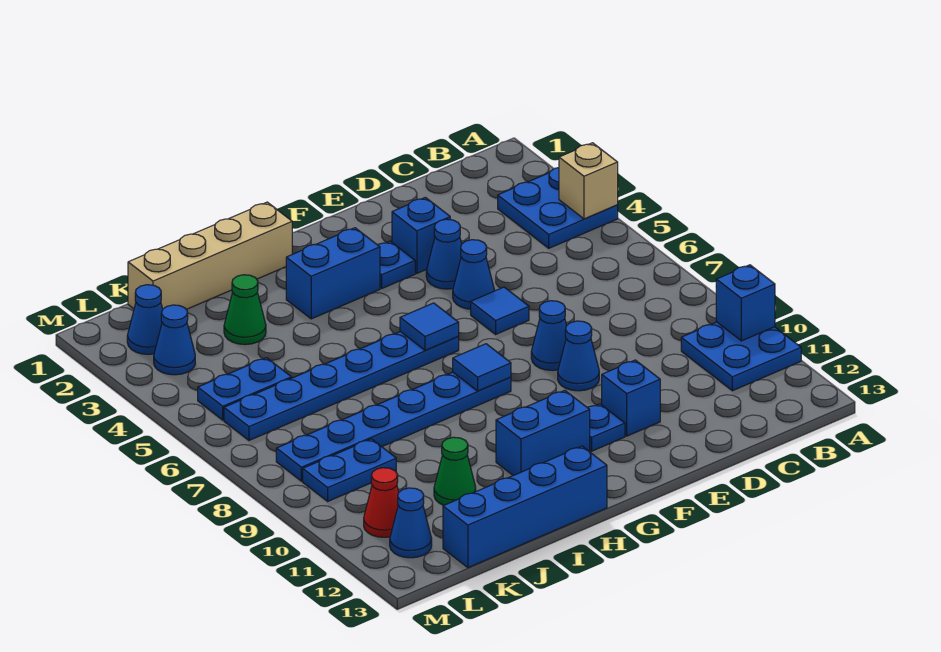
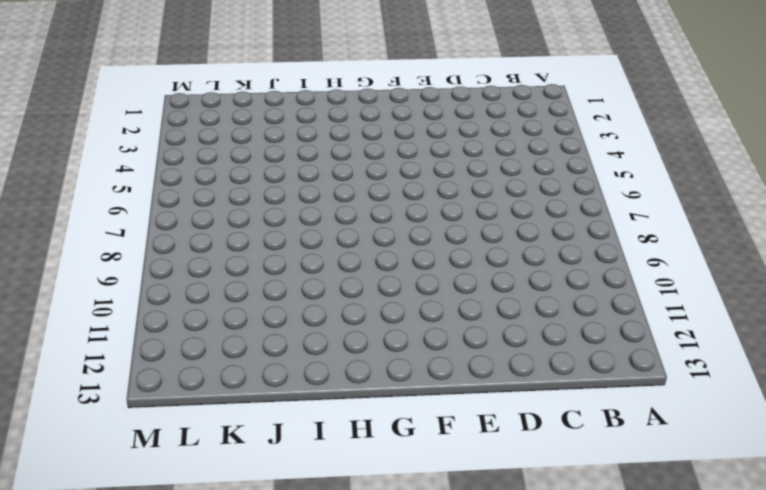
none -> blue 2x2 plate [498,168,618,248]
none -> blue 2x2 plate [681,322,801,391]
none -> blue 1x1 brick [392,197,450,273]

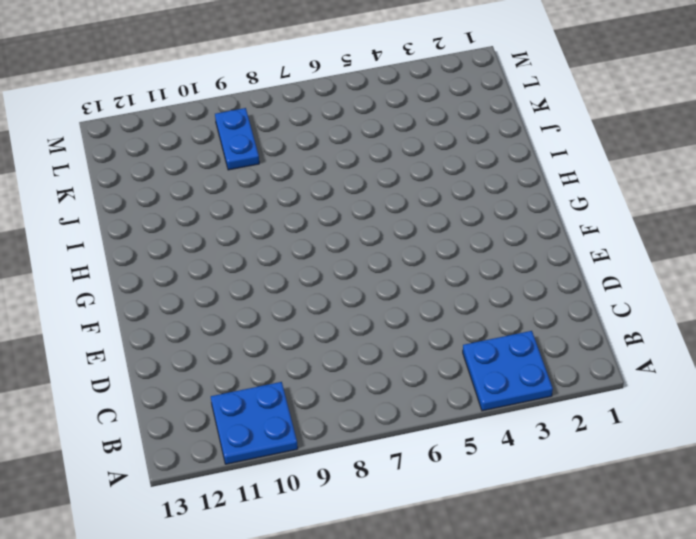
none -> blue 1x1 brick [392,197,450,273]
none -> blue 1x1 cone [426,219,462,289]
none -> blue 1x1 cone [453,240,495,309]

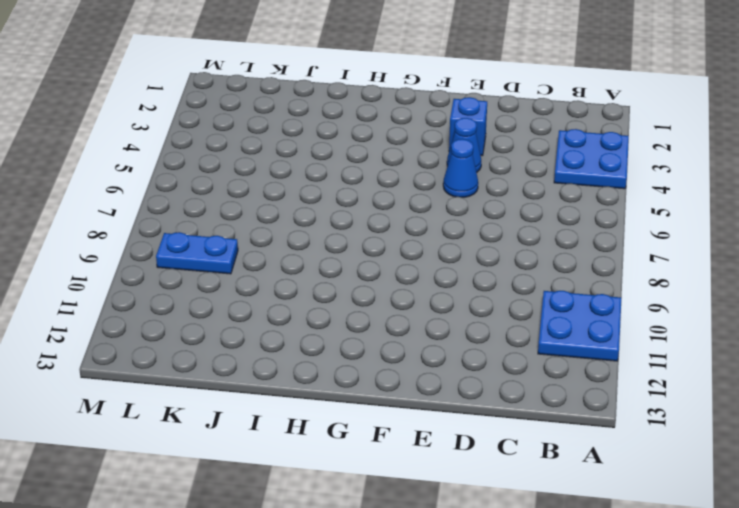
none -> blue 1x1 tile [471,287,529,334]
none -> blue 1x1 cone [531,301,567,370]
none -> blue 1x1 cone [558,321,599,391]

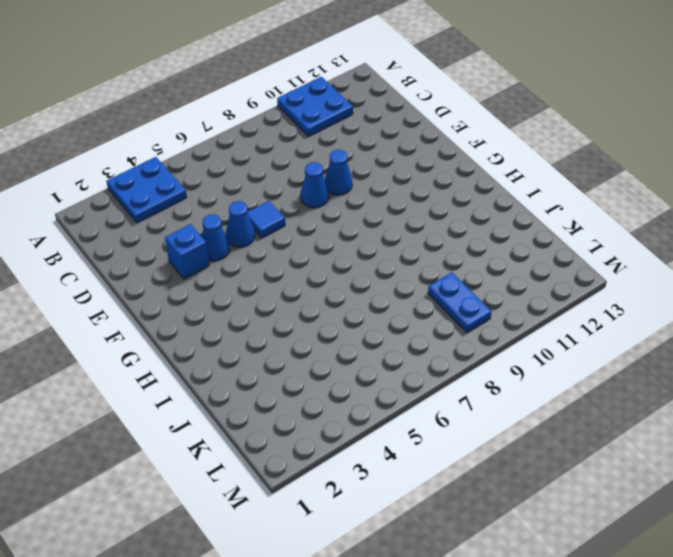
none -> blue 1x1 brick [602,360,660,436]
none -> blue 1x1 plate [378,241,415,288]
none -> blue 1x1 plate [587,404,625,451]

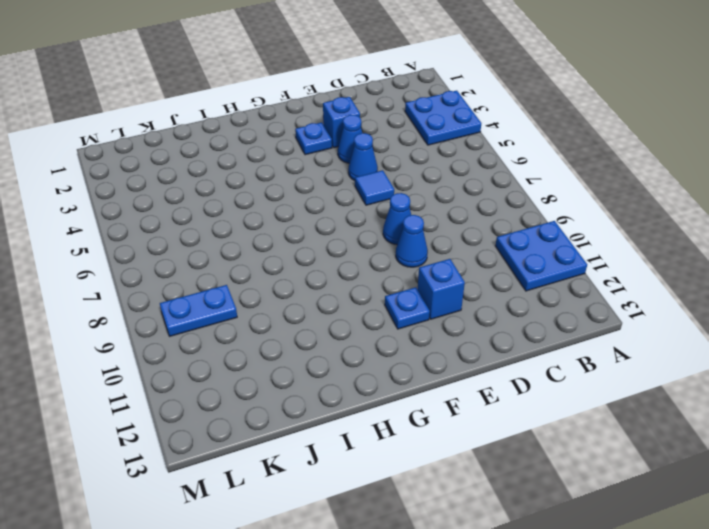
none -> blue 1x2 brick [286,228,380,319]
none -> blue 1x6 plate [224,332,459,440]
none -> blue 1x6 plate [276,372,511,481]

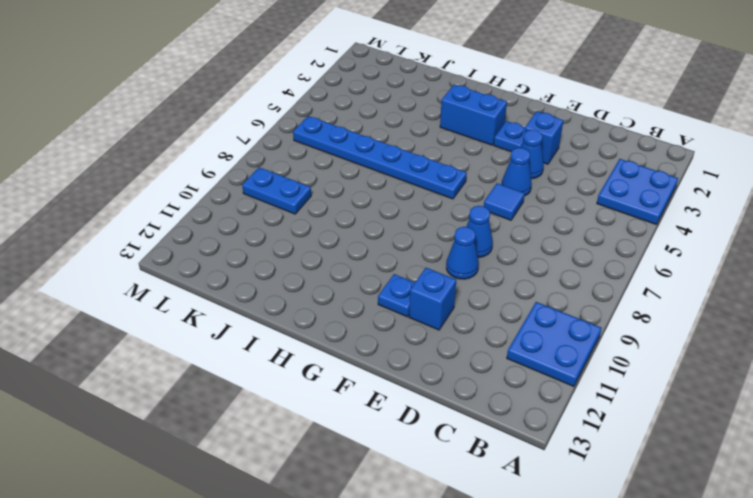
none -> blue 1x6 plate [276,372,511,481]
none -> blue 1x2 brick [496,390,590,476]
none -> tan 1x4 brick [128,202,292,309]

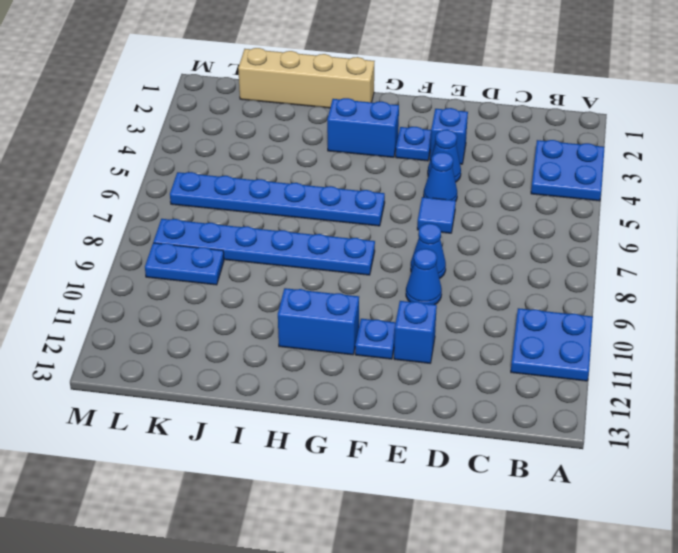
none -> blue 1x4 brick [443,446,607,568]
none -> green 1x1 cone [224,275,266,345]
none -> green 1x1 cone [434,437,476,505]

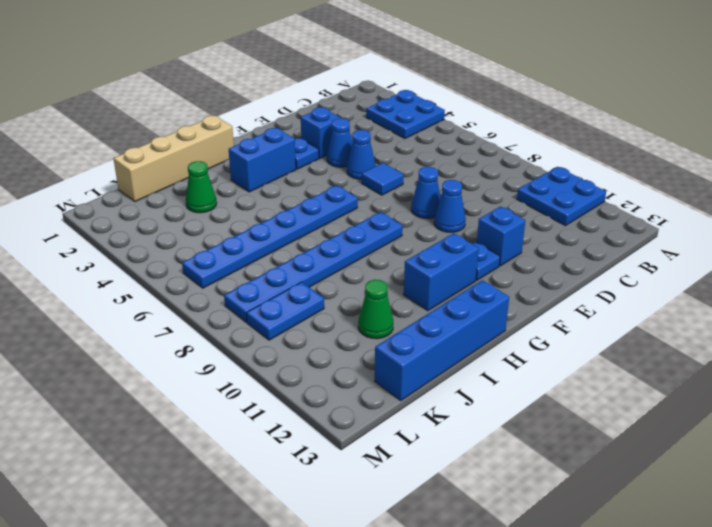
none -> blue 1x2 plate [198,358,292,420]
none -> blue 1x1 cone [127,285,163,354]
none -> blue 1x1 cone [154,305,195,375]

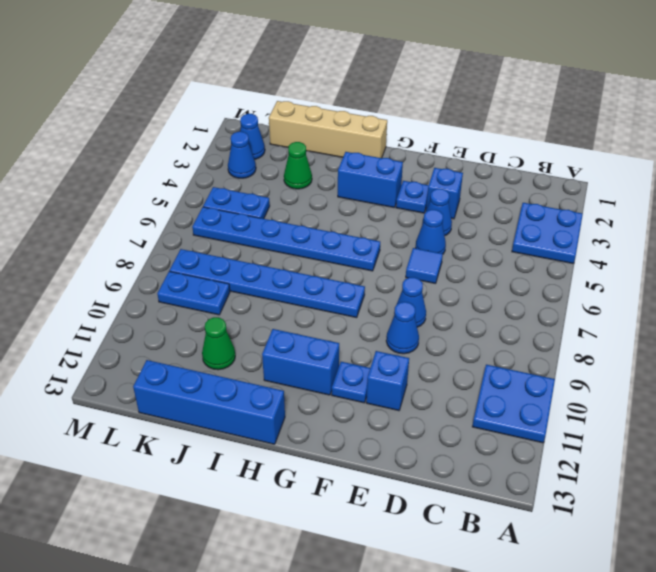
none -> red 1x1 cone [364,468,399,537]
none -> blue 1x1 cone [390,488,432,558]
none -> tan 1x1 brick [559,143,618,219]

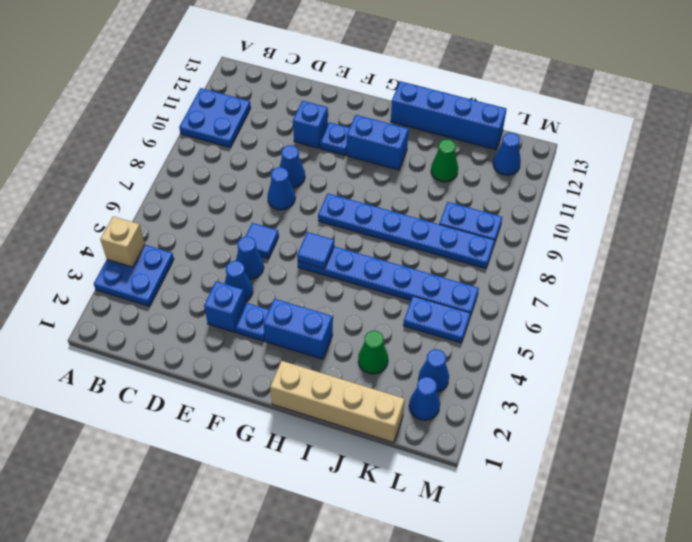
none -> red 1x1 cone [364,468,399,537]
none -> blue 1x1 brick [716,265,775,341]
none -> blue 1x1 tile [453,344,511,391]

